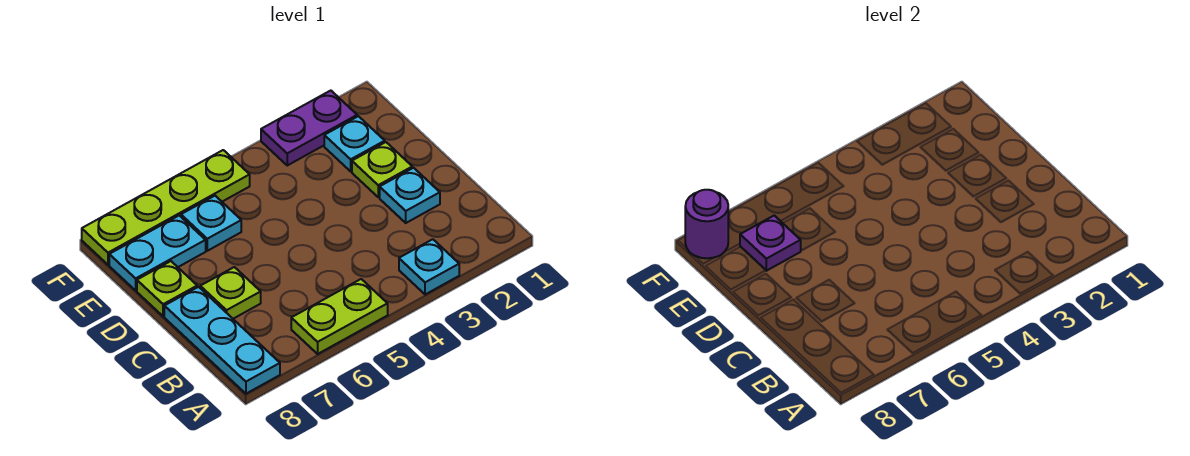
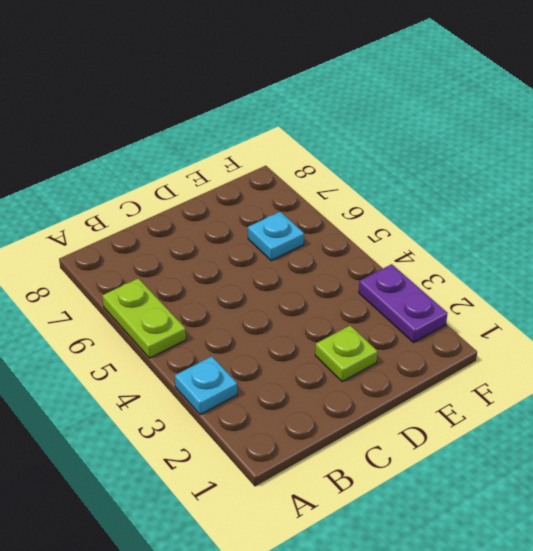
none -> cyan 1x3 plate [164,287,280,394]
none -> cyan 1x1 plate [380,168,440,223]
none -> lime 1x1 plate [200,267,261,319]

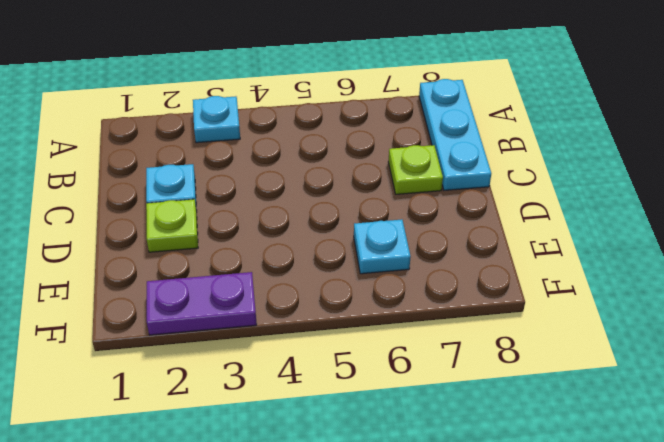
none -> lime 1x2 plate [291,279,388,354]
none -> lime 1x1 plate [137,261,197,316]
none -> cyan 1x1 plate [324,116,385,171]

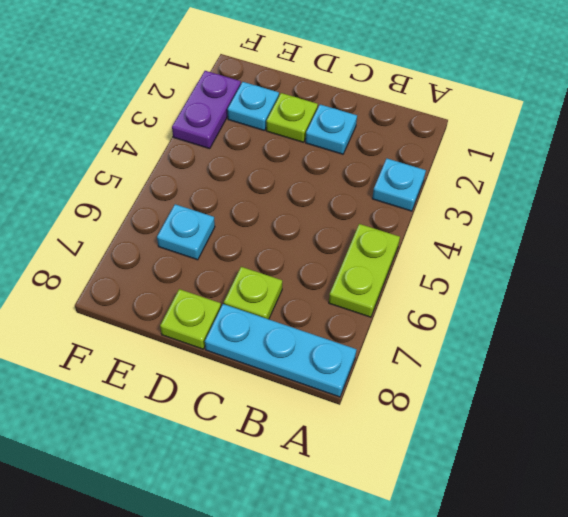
none -> cyan 1x2 plate [109,216,206,290]
none -> lime 1x4 plate [82,150,250,265]
none -> purple 1x1 plate [740,216,801,271]

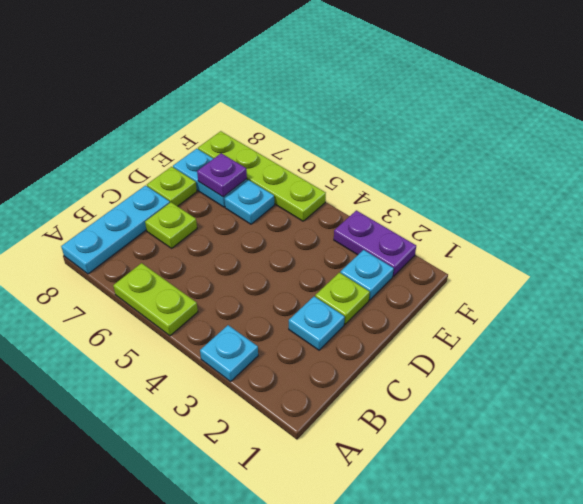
none -> purple 1x1 round brick [685,190,728,258]

